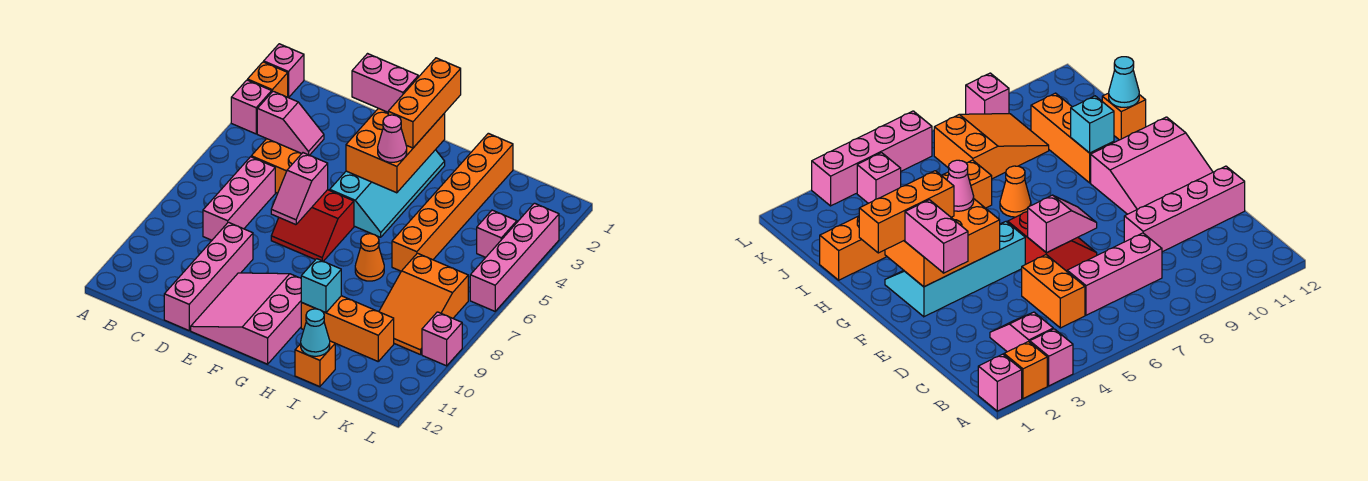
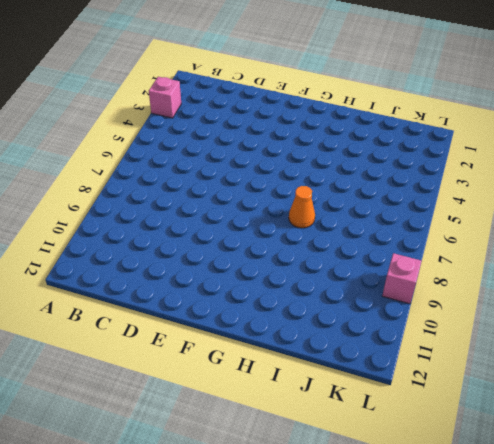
none -> pink 1x1 brick [264,44,304,98]
none -> orange 1x1 brick [248,62,288,97]
none -> pink 1x2 slope [257,91,324,155]

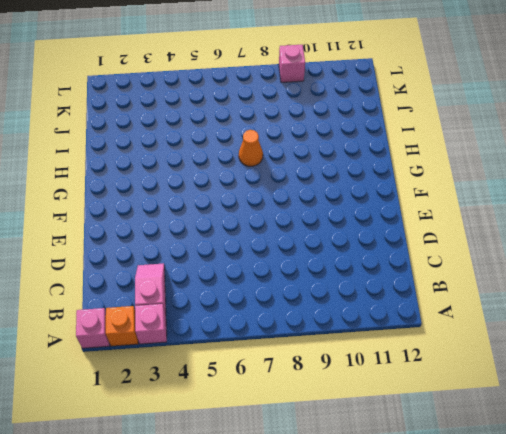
none -> orange 1x2 brick [251,139,302,193]
none -> pink 1x3 brick [203,157,275,240]
none -> pink 1x4 brick [164,222,253,330]

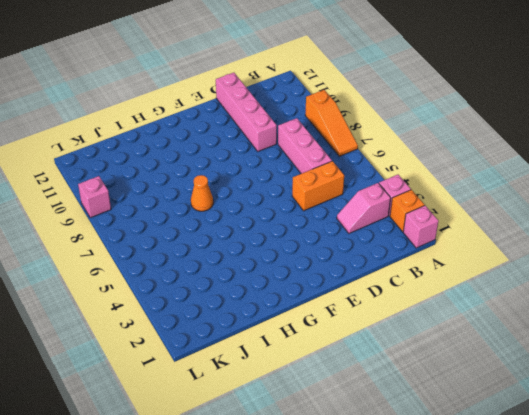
orange 1x3 slope [305,90,358,156] -> none
none -> red 2x2 slope [271,190,354,261]
none -> pink 3x3 slope [191,273,301,364]
none -> cyan 2x4 slope [330,150,445,237]

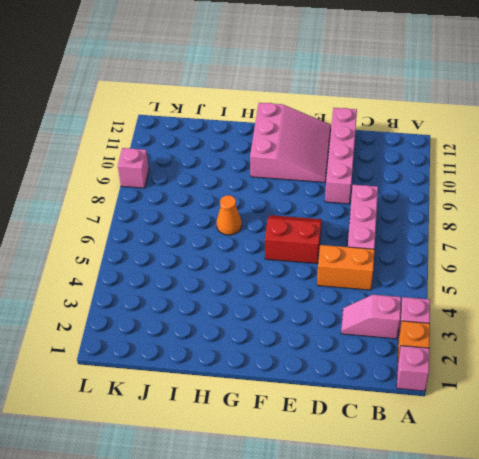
none -> cyan 2x4 slope [330,150,445,237]
none -> orange 1x3 brick [301,296,394,361]
none -> orange 1x6 brick [392,133,513,271]

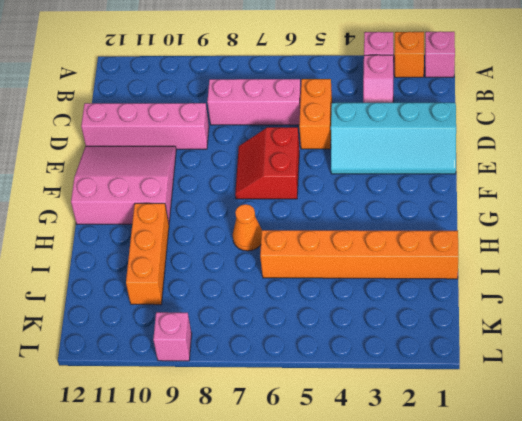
cyan 2x4 slope [331,103,456,174] -> cyan 2x4 slope moved to [330,150,445,237]
none -> orange 1x1 brick [295,341,335,387]
none -> orange 2x3 slope [379,253,468,355]
none -> pink 1x1 brick [477,210,517,257]

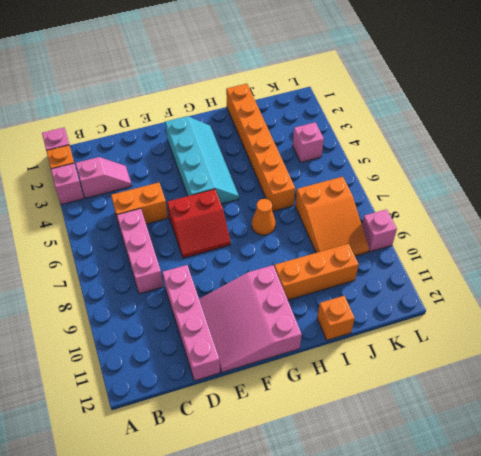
none -> pink 1x4 brick [470,203,559,311]
none -> pink 1x2 slope [271,153,328,225]
none -> orange 2x3 brick [346,108,445,193]

